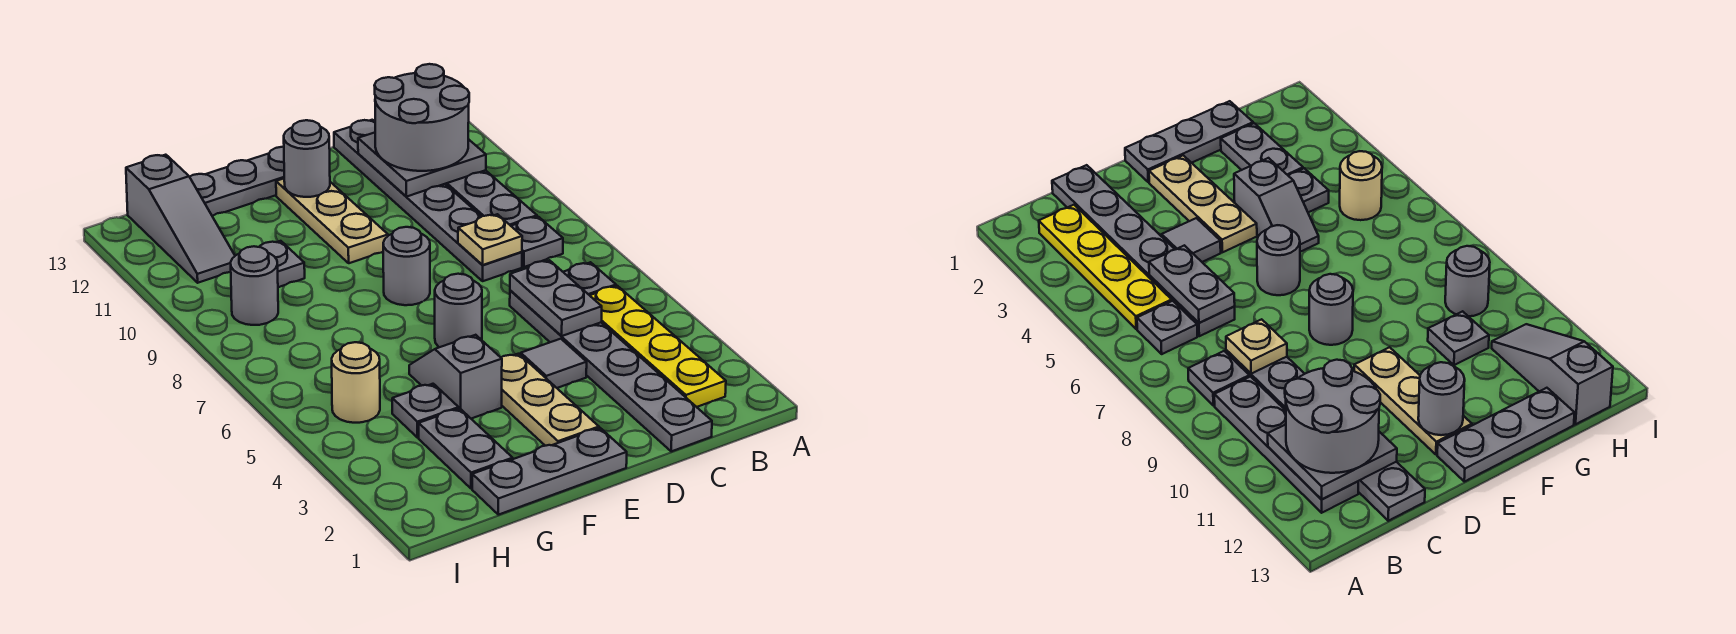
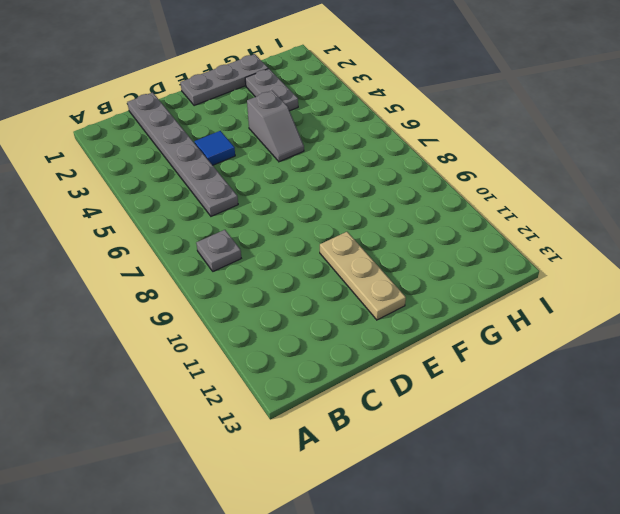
blue 1x1 tile [195,131,235,165] -> grey 1x1 tile [521,339,587,388]
none -> yellow 1x4 plate [590,286,726,407]
none -> grey 1x1 plate [564,262,616,295]
none -> grey 1x4 plate [446,170,537,226]

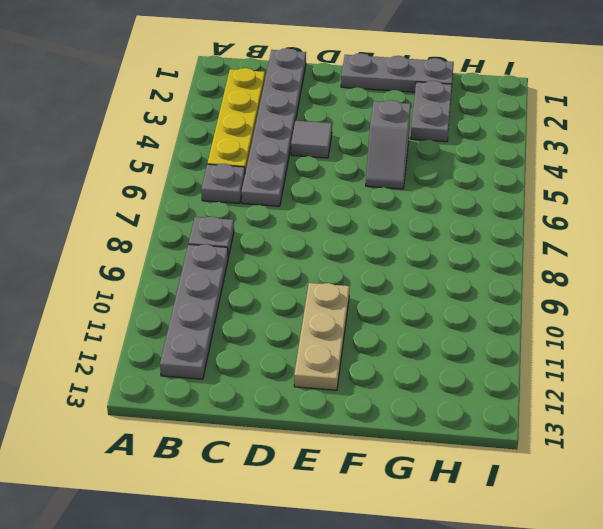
none -> grey 1x6 plate [334,120,522,281]
none -> tan 1x3 plate [501,354,599,446]
none -> grey 1x1 round brick [435,274,482,347]

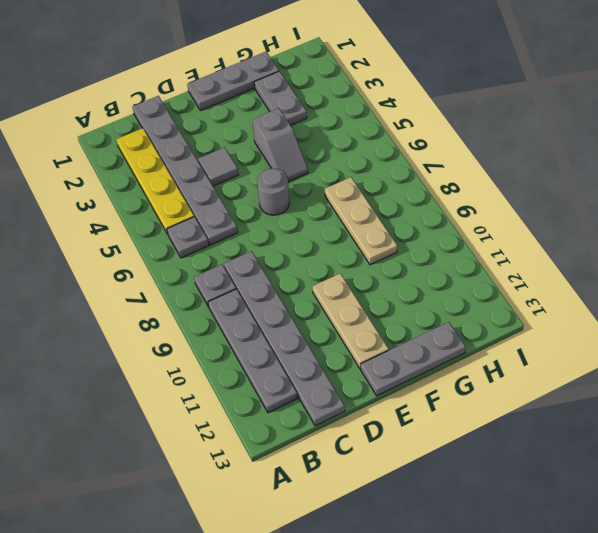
tan 1x3 plate [325,177,397,265] -> tan 1x3 plate moved to [501,354,599,446]
none -> grey 1x1 round brick [383,227,430,305]
none -> grey 1x1 plate [392,384,459,438]
none -> grey 1x1 plate [259,241,305,287]

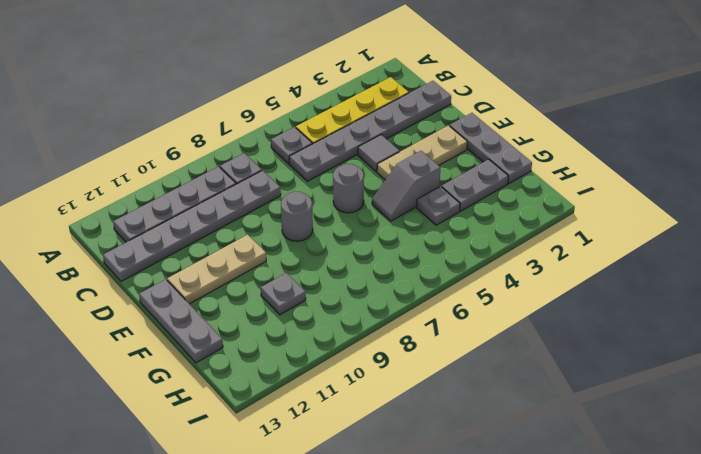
none -> tan 1x1 round brick [332,342,380,423]
none -> grey 1x1 round brick [231,246,278,325]
none -> grey 1x3 slope [126,155,235,283]

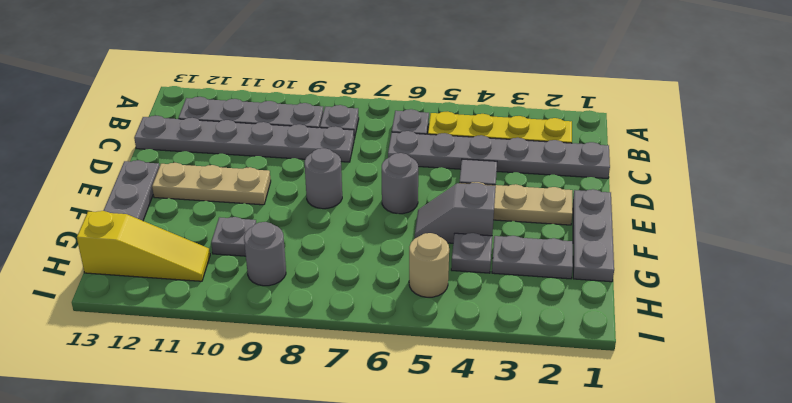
yellow 1x3 slope [77,211,210,281] -> grey 1x3 slope [126,155,235,283]
none -> grey 2x2 plate [358,133,486,197]
none -> grey 1x2 plate [510,260,602,336]
none -> tan 1x1 plate [458,214,522,265]

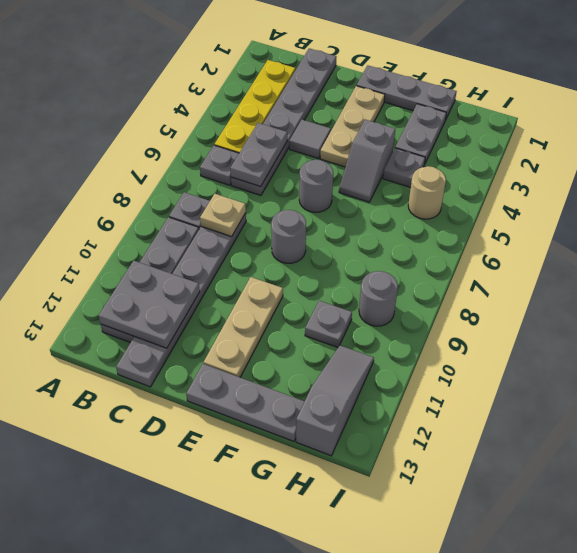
none -> grey 1x1 round brick [284,120,330,197]
none -> grey 2x2 round brick [374,64,469,171]

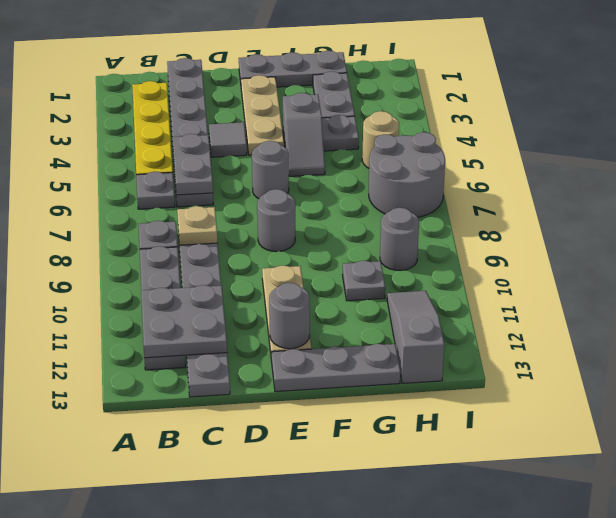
grey 2x2 round brick [369,132,445,217] -> grey 2x2 round brick moved to [374,64,469,171]

